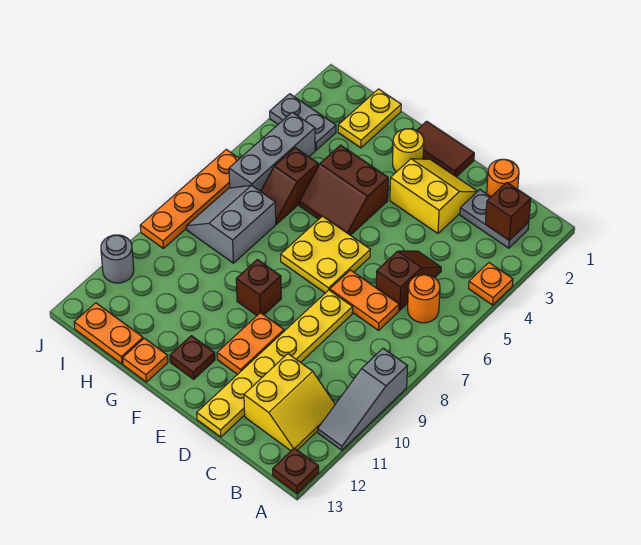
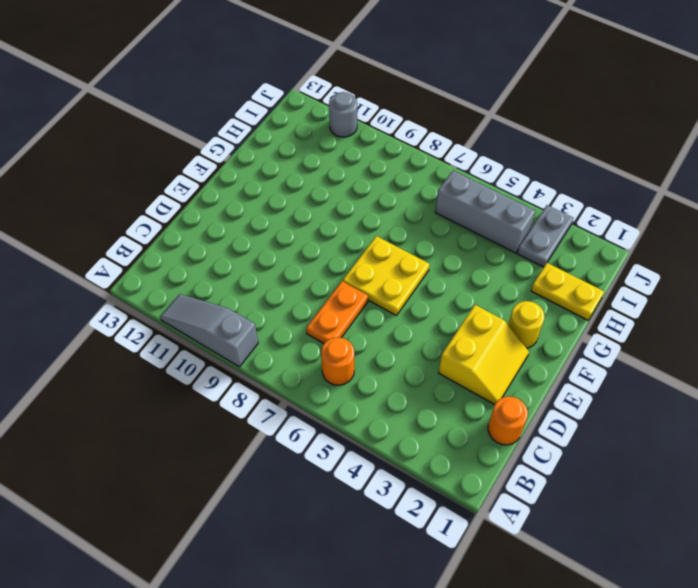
none -> orange 1x1 plate [469,263,513,305]
none -> brown 1x1 plate [273,448,319,493]
none -> grey 1x2 plate [460,190,529,248]

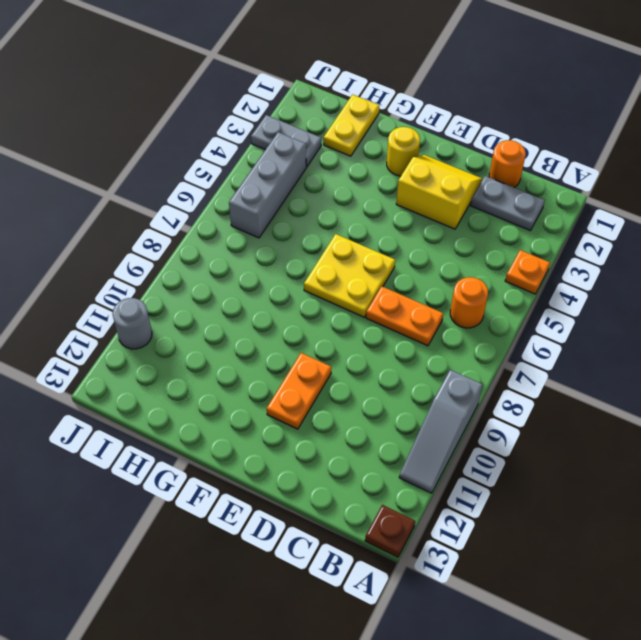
none -> yellow 2x2 slope [244,354,335,451]
none -> brown 1x2 slope [376,251,441,310]
none -> yellow 1x6 plate [197,290,353,437]

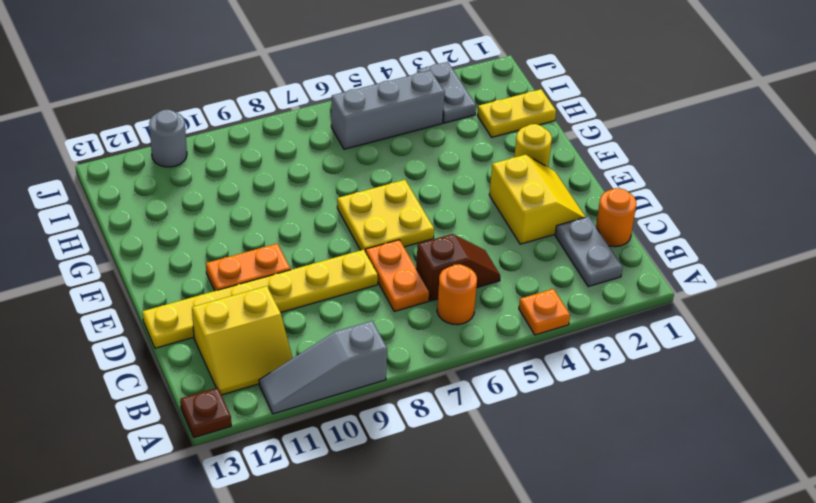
none -> brown 1x2 tile [417,121,474,177]
none -> brown 2x2 slope [299,145,388,235]
none -> brown 1x1 brick [236,259,281,315]

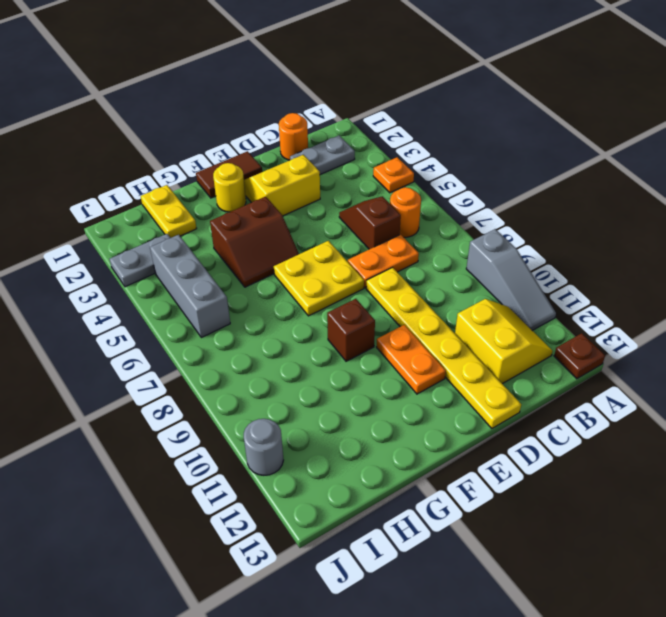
none -> brown 1x1 plate [170,336,215,379]
none -> orange 1x1 plate [123,338,168,382]
none -> brown 1x2 slope [261,148,318,224]

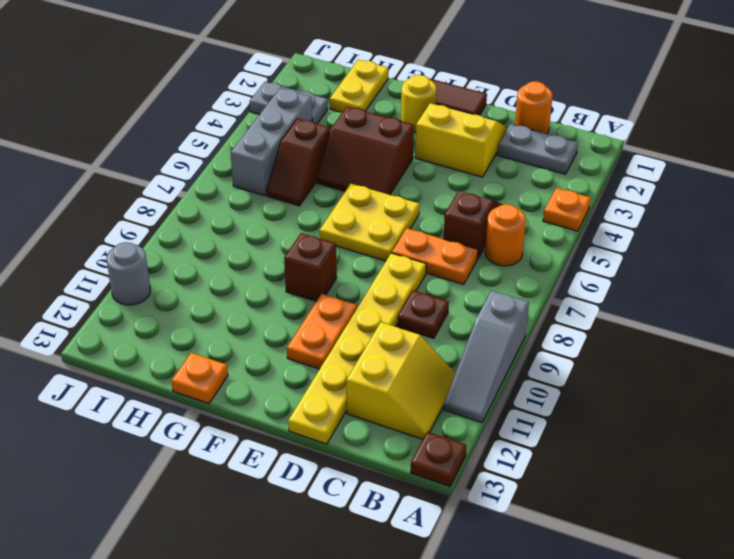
brown 1x1 plate [397,290,449,338] -> brown 1x1 plate moved to [170,336,215,379]
none -> grey 2x2 slope [186,185,276,263]
none -> orange 1x2 plate [74,303,143,364]
none -> orange 1x4 plate [140,149,240,248]

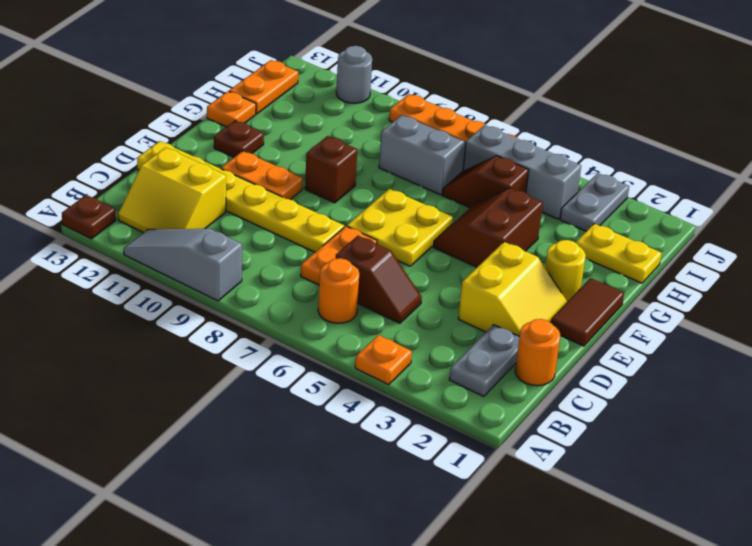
none -> brown 1x1 brick [485,182,531,240]

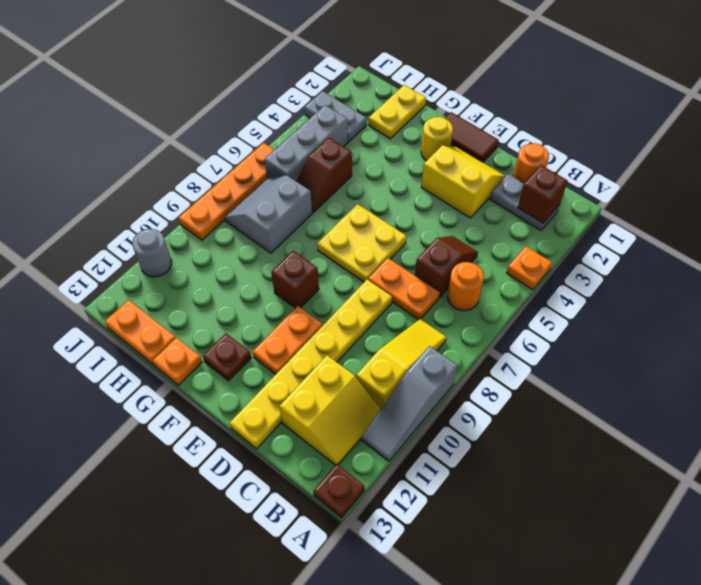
yellow 1x3 slope [356,319,446,409] -> none
none -> brown 2x2 slope [299,145,388,235]

